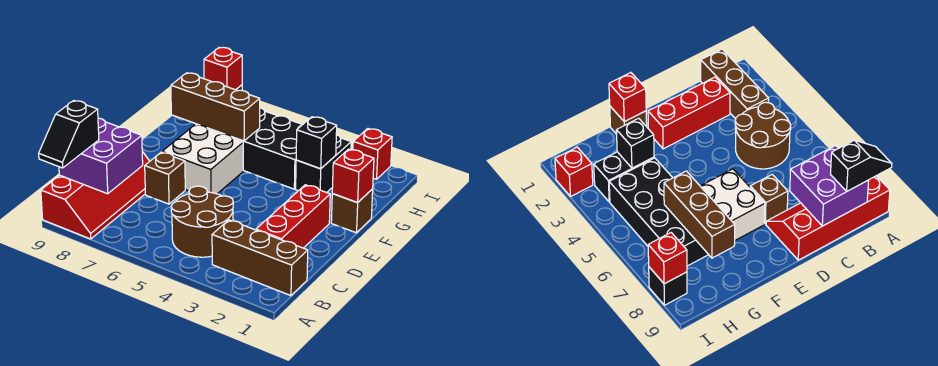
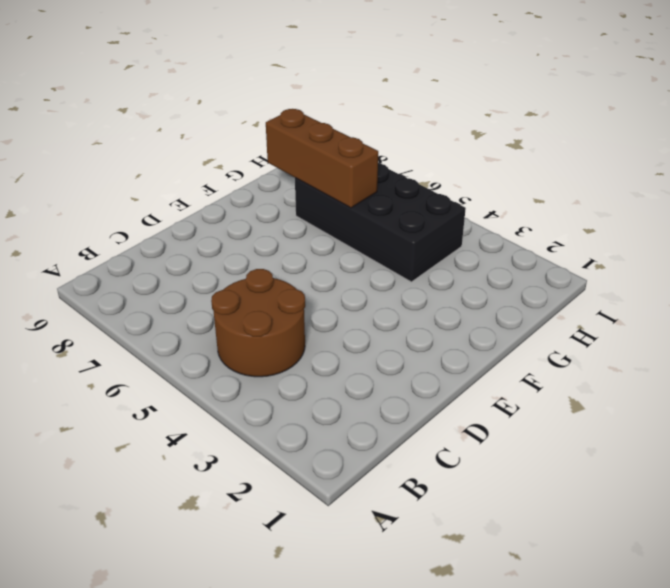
none -> red 2x4 slope [41,152,150,239]
none -> brown 1x3 brick [212,220,308,296]
none -> red 1x3 brick [256,185,330,248]

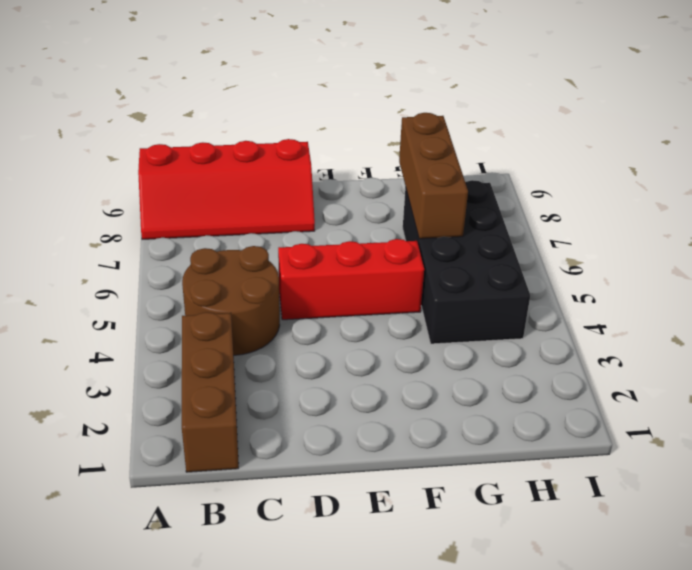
red 1x3 brick [278,239,424,320] -> red 1x3 brick moved to [256,185,330,248]
none -> brown 1x1 brick [145,152,185,204]
none -> white 2x2 brick [162,125,243,194]
none -> brown 1x1 brick [331,189,373,233]

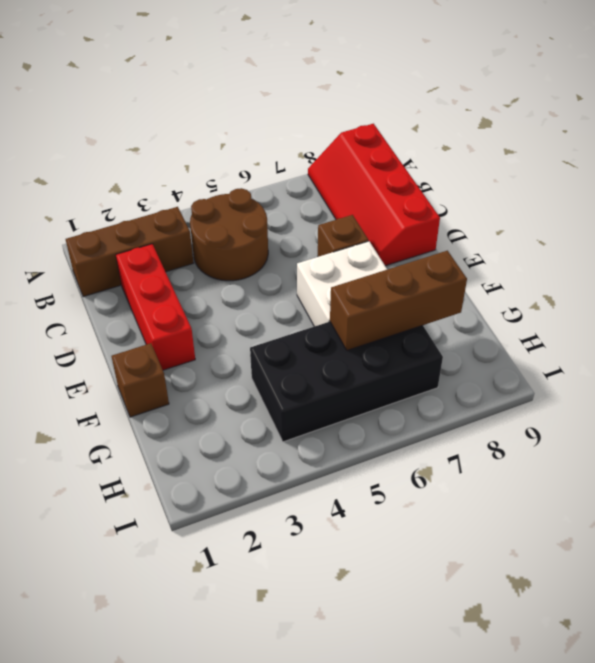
none -> black 1x2 brick [296,134,351,193]
none -> red 1x1 brick [353,129,392,179]
none -> black 1x1 brick [649,267,687,305]

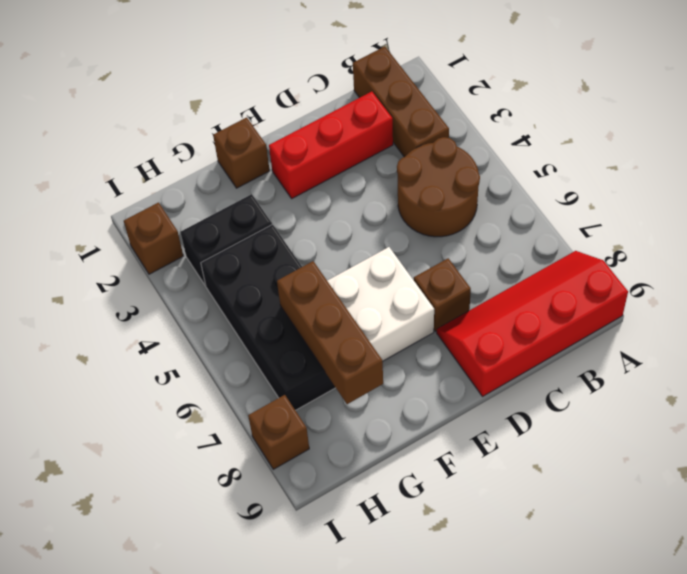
brown 1x1 brick [124,203,183,274] -> red 1x1 brick [353,129,392,179]
brown 1x1 brick [248,395,309,469] -> black 1x1 brick [649,267,687,305]
none -> purple 2x2 brick [59,118,143,194]
none -> red 1x1 brick [332,149,374,203]
none -> black 1x1 brick [296,117,337,169]

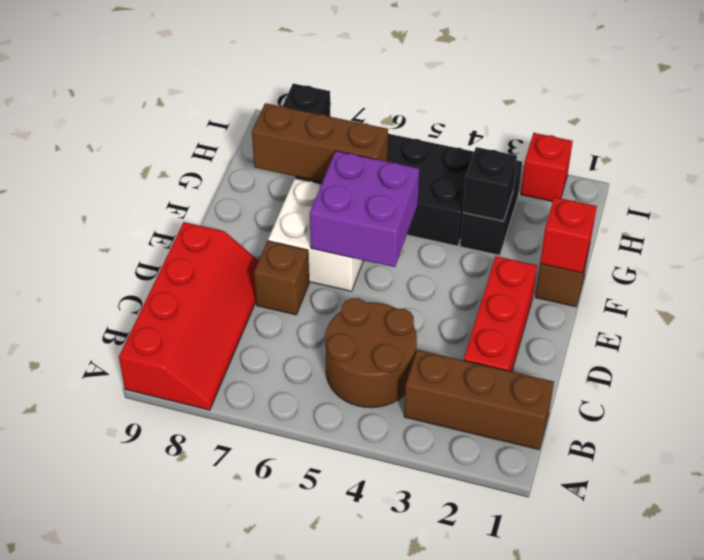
purple 2x2 brick [310,151,419,267] -> purple 2x2 brick moved to [59,118,143,194]
none -> red 1x1 brick [204,47,242,90]
none -> black 1x2 slope [39,101,99,168]

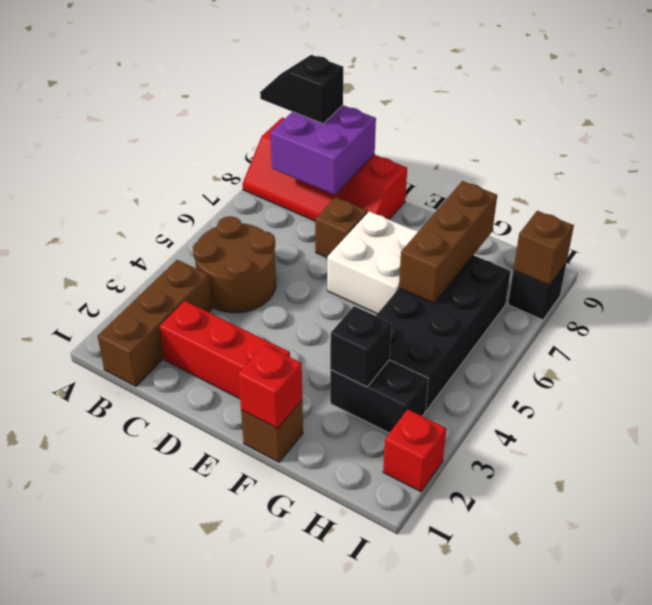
brown 1x1 brick [513,211,574,285] -> red 1x1 brick [204,47,242,90]

